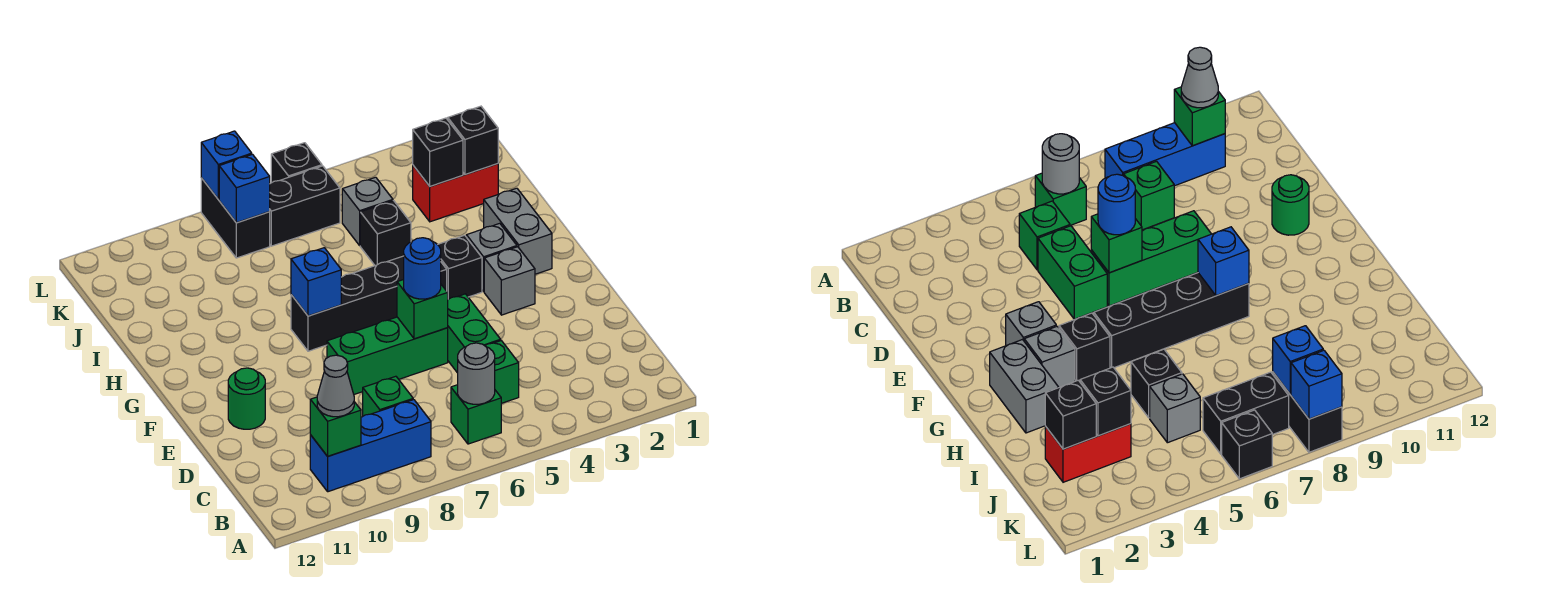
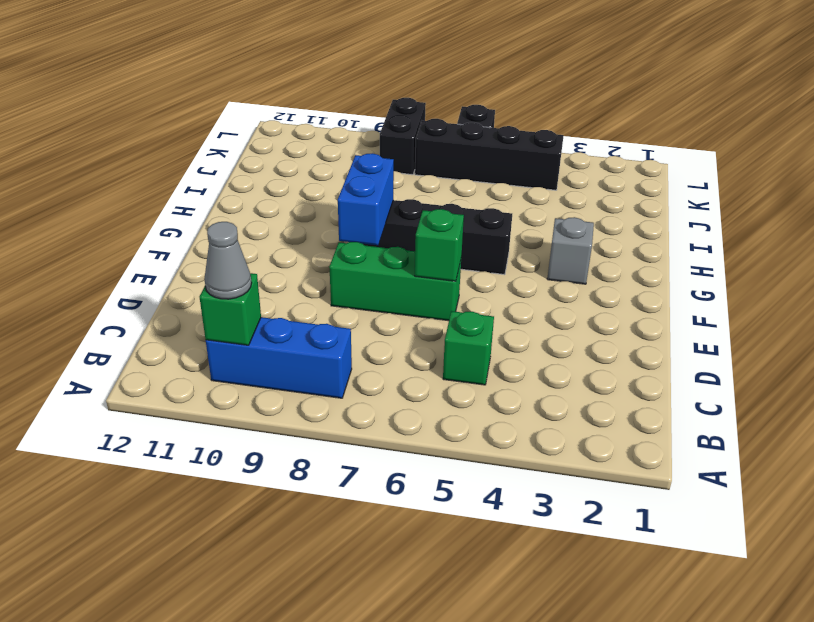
blue 1x2 brick [338,153,394,245] -> blue 1x1 brick [291,248,341,316]
black 1x4 brick [415,119,564,190] -> black 1x2 brick [270,166,340,246]
none -> green 1x1 brick [451,385,501,444]
none -> green 1x1 brick [363,376,413,416]
none -> green 1x2 brick [448,294,501,373]

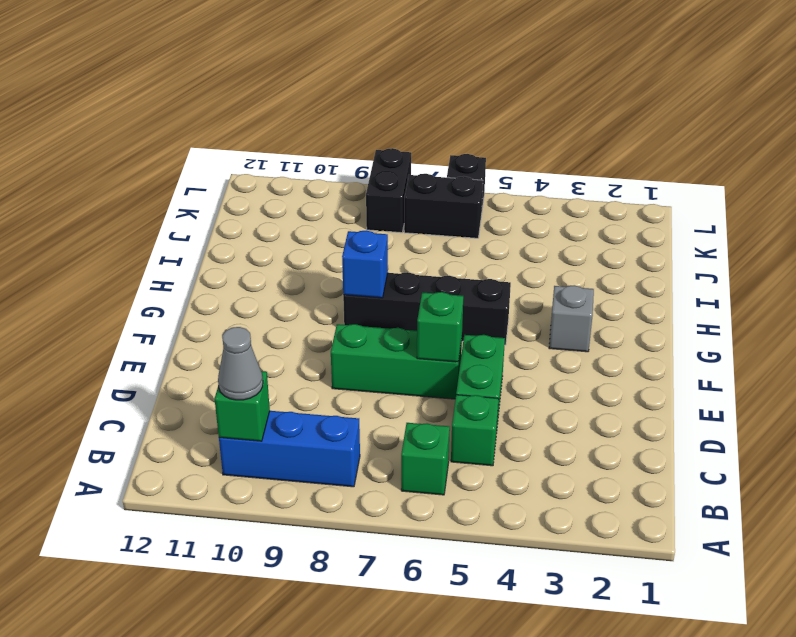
none -> green 1x1 brick [363,376,413,416]
none -> green 1x1 round brick [228,368,265,429]
none -> grey 1x1 brick [484,247,535,315]

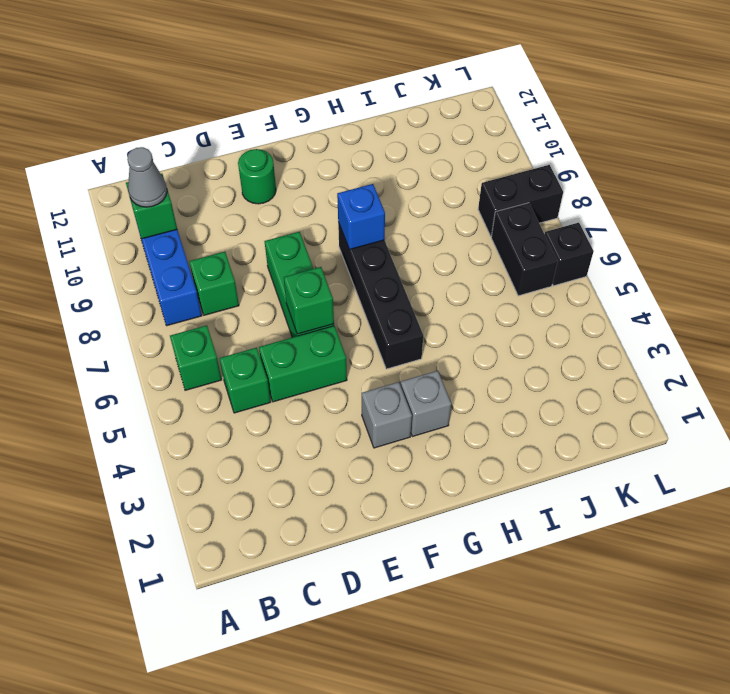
none -> grey 1x2 brick [484,188,552,274]
none -> black 1x1 brick [438,235,482,299]
none -> black 1x1 brick [360,201,411,266]

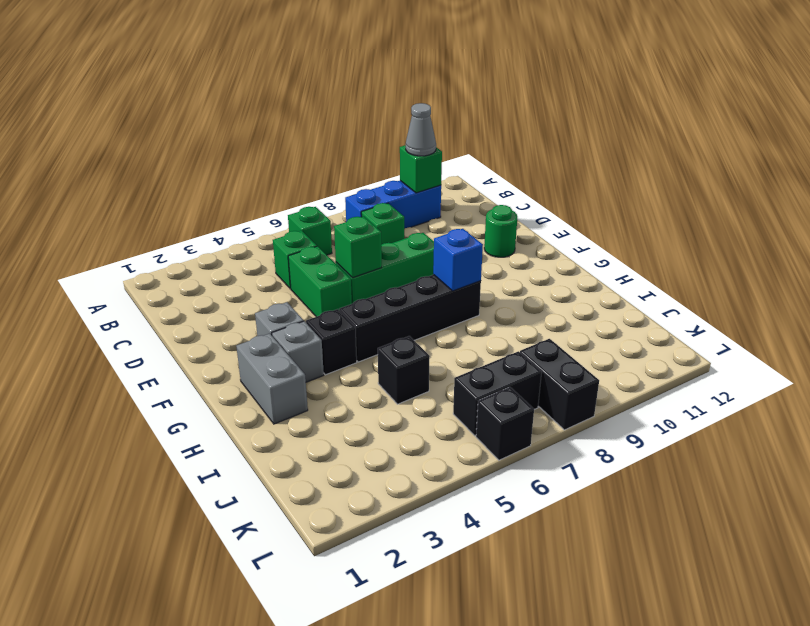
none -> red 1x2 brick [413,164,498,222]
none -> grey 1x1 brick [342,177,393,245]
none -> grey 1x1 round brick [458,343,495,404]

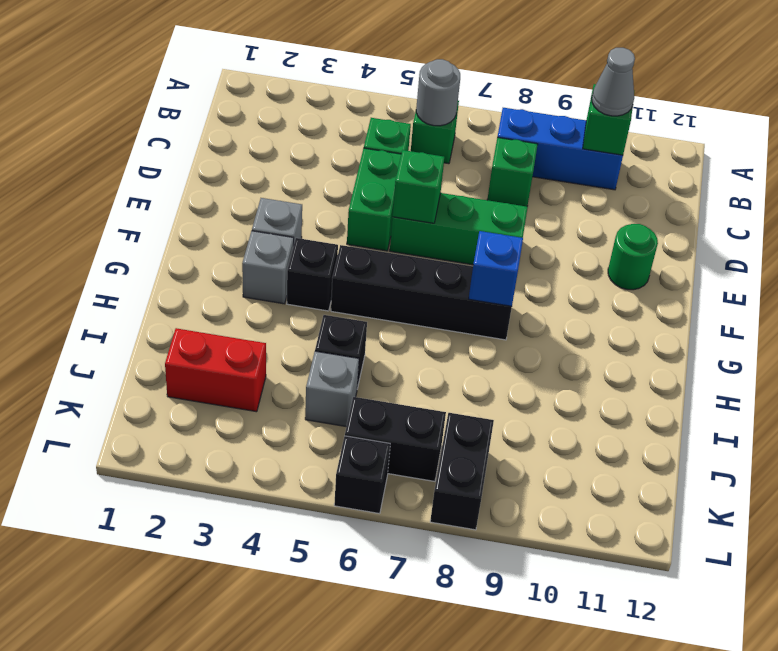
none -> grey 1x2 brick [484,188,552,274]
none -> black 1x1 brick [448,106,498,175]
none -> black 1x1 brick [413,118,463,186]

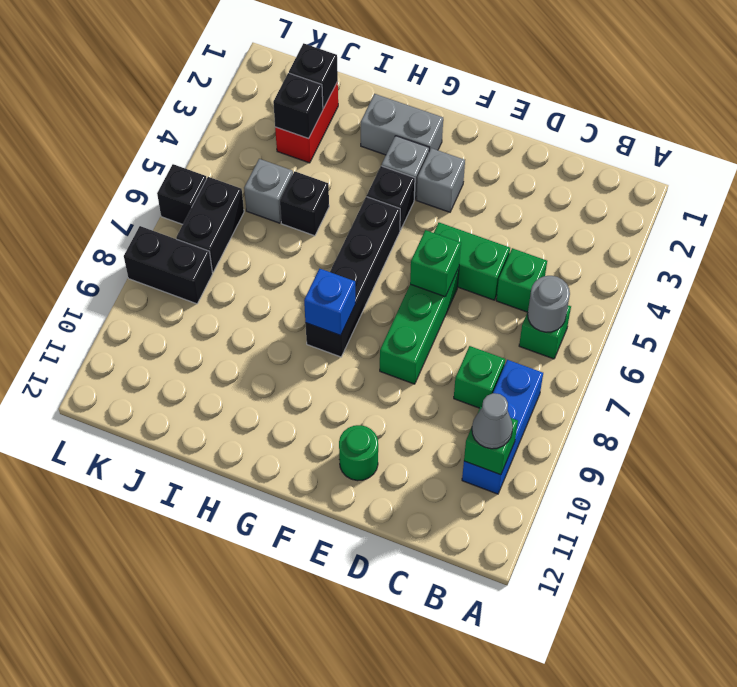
none -> blue 1x1 brick [219,154,270,223]
none -> blue 1x1 brick [201,131,252,199]
none -> blue 1x1 round brick [404,238,441,299]

